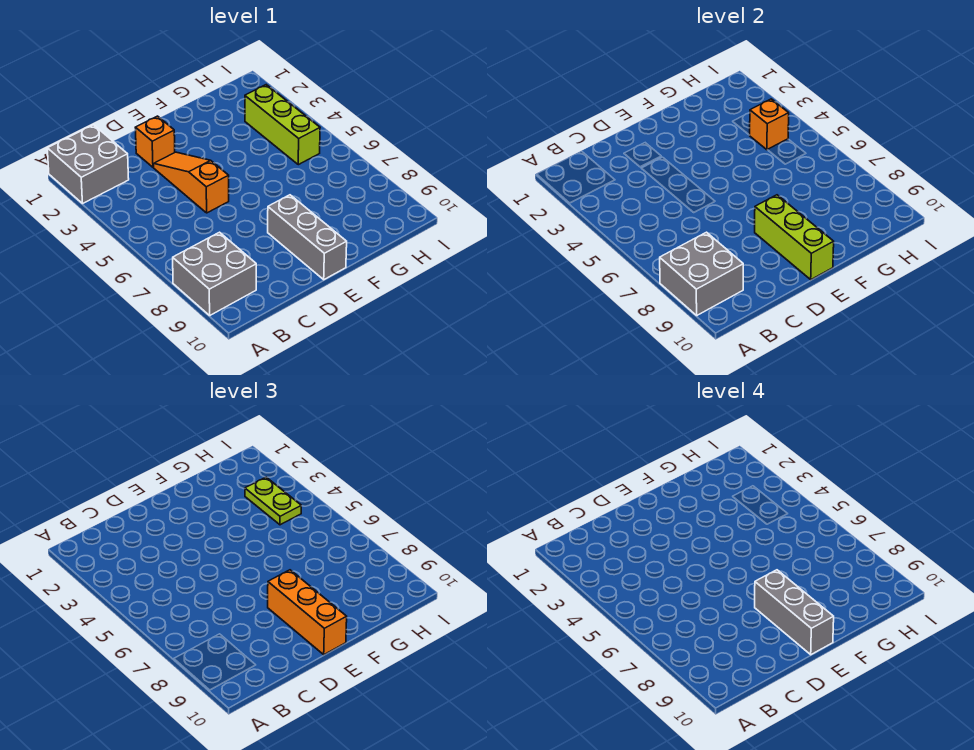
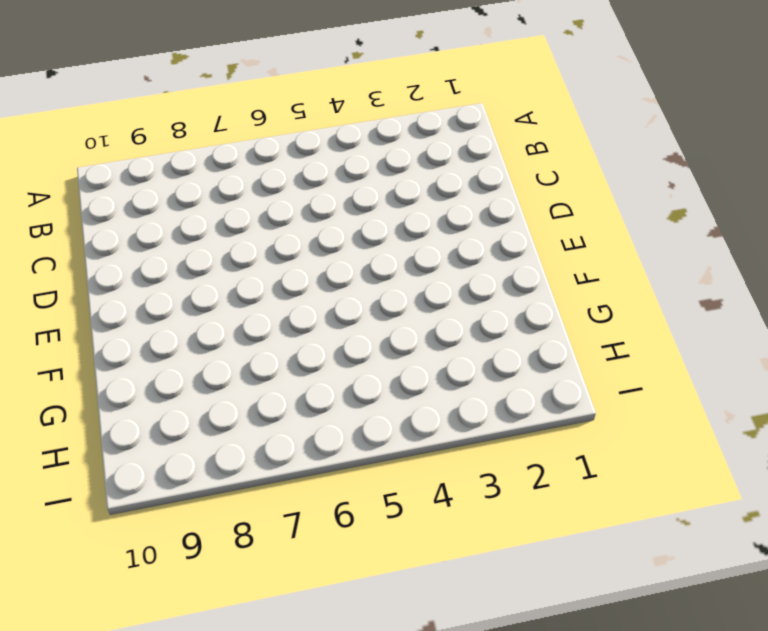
none -> grey 2x2 brick [47,125,129,203]
none -> grey 2x2 brick [173,232,256,315]
none -> orange 1x1 brick [135,116,175,167]

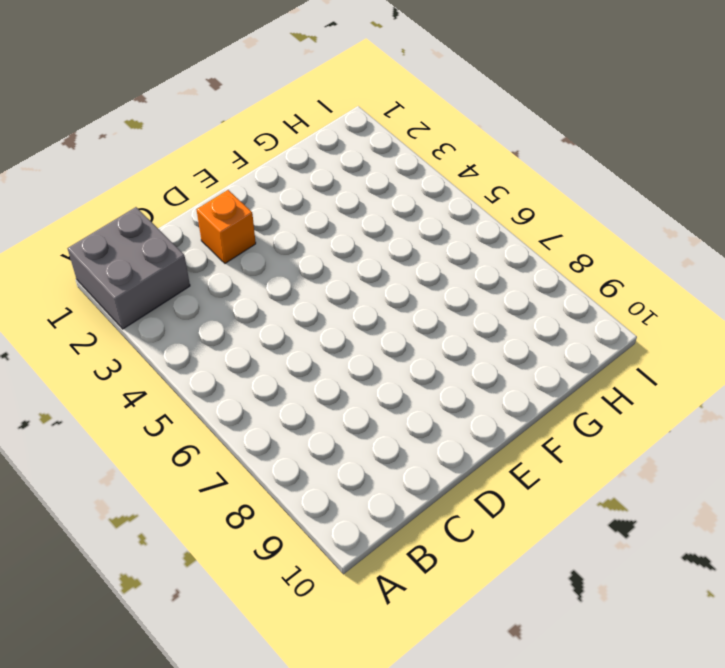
none -> grey 2x2 brick [173,232,256,315]
none -> orange 1x3 slope [154,152,229,213]
none -> grey 1x3 brick [268,195,347,280]

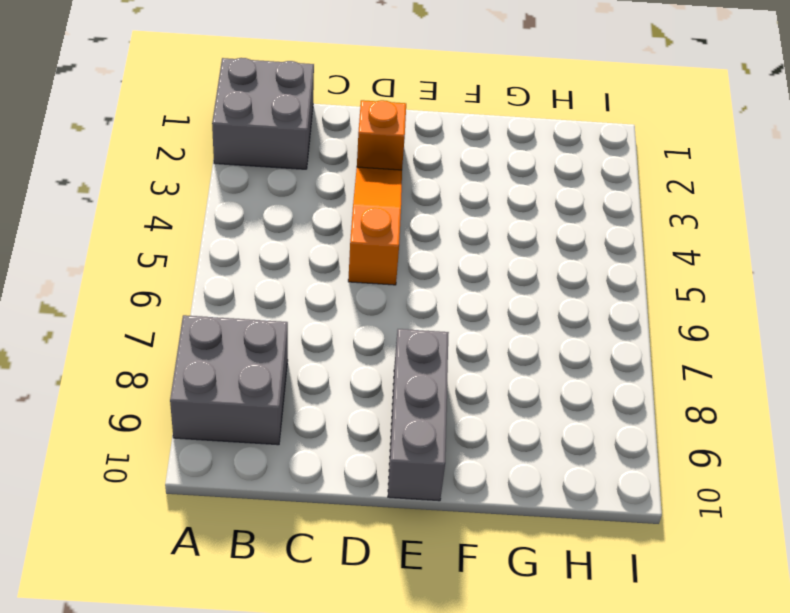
none -> lime 1x3 brick [245,85,320,165]
none -> grey 2x2 brick [660,232,743,315]
none -> lime 1x3 brick [755,195,834,280]

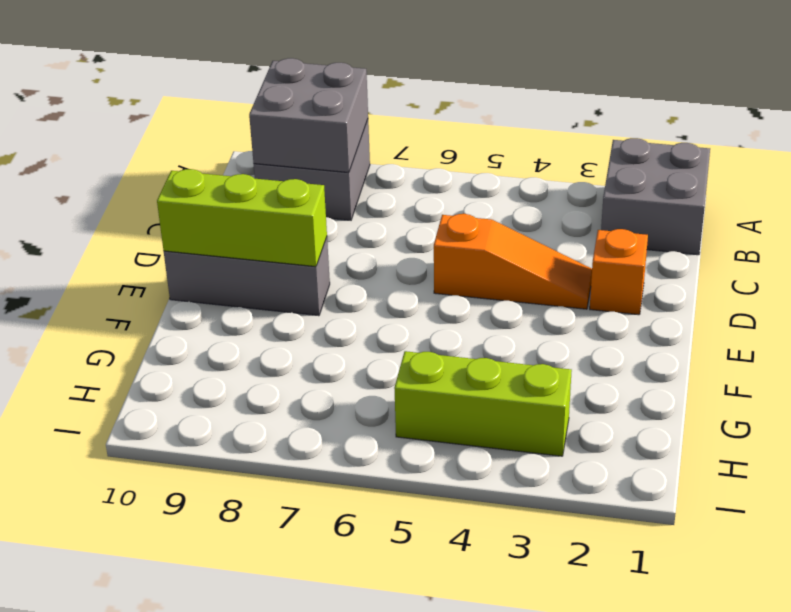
none -> orange 1x1 brick [750,99,789,150]
none -> orange 1x3 brick [268,570,347,655]
none -> lime 1x2 plate [245,477,301,525]

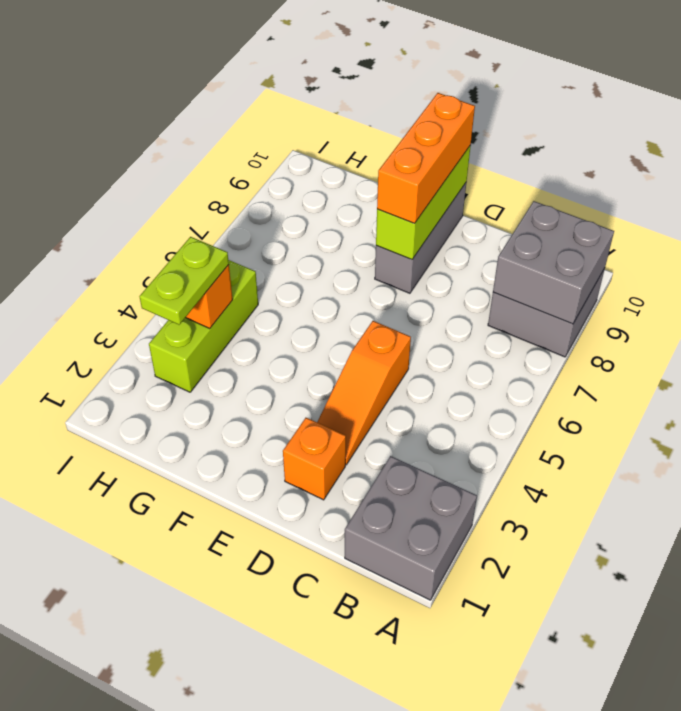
none -> grey 1x3 brick [755,570,834,655]

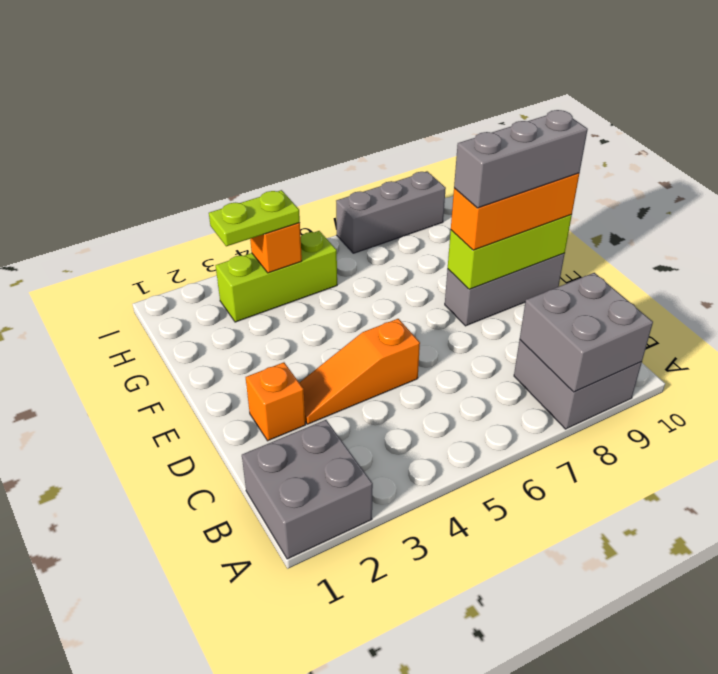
grey 1x3 brick [336,171,446,253] -> none

